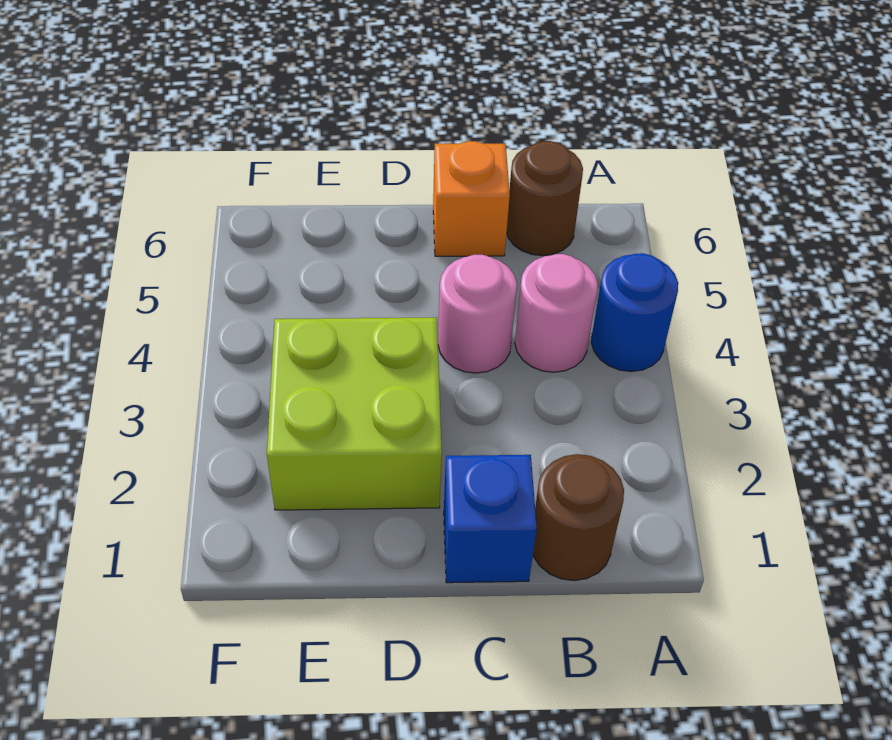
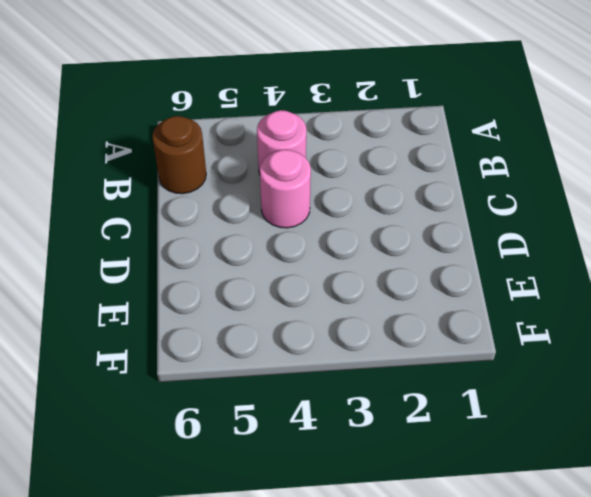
none -> blue 1x1 round brick [591,253,678,372]
none -> brown 1x1 round brick [533,454,624,581]

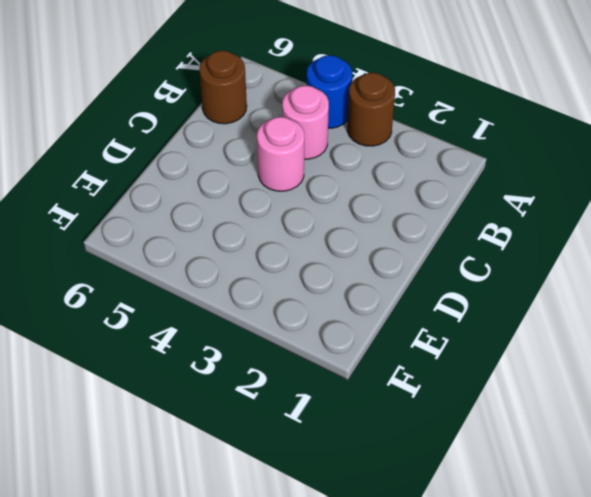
brown 1x1 round brick [347,73,395,146] -> brown 1x1 round brick moved to [533,454,624,581]
none -> blue 1x1 brick [444,455,537,583]
none -> orange 1x1 brick [433,141,510,256]

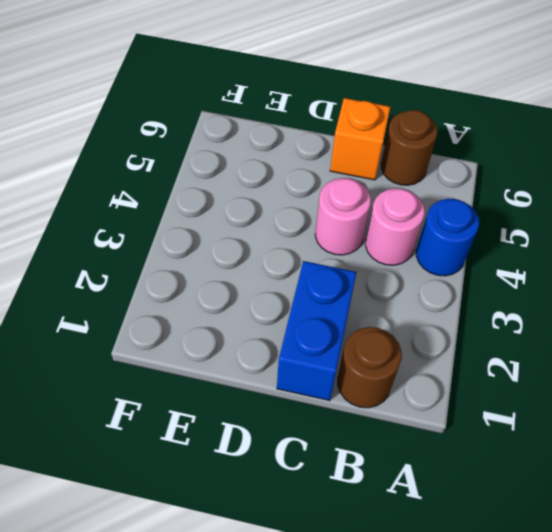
blue 1x2 brick [277,261,357,401] -> blue 1x1 brick [444,455,537,583]
none -> lime 2x2 brick [267,317,442,510]

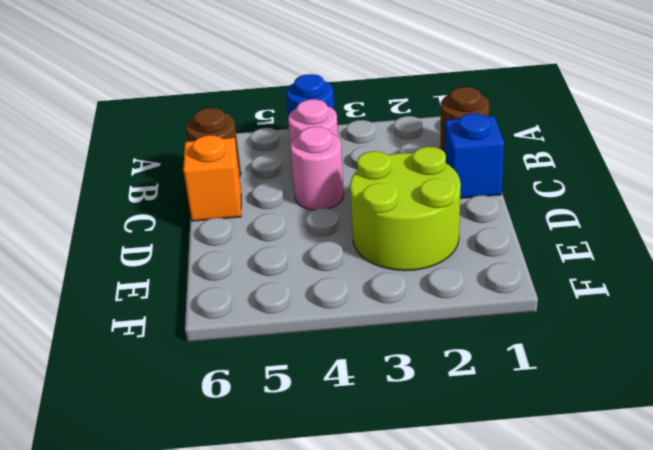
lime 2x2 round brick [350,147,461,271] -> lime 2x2 brick [267,317,442,510]

